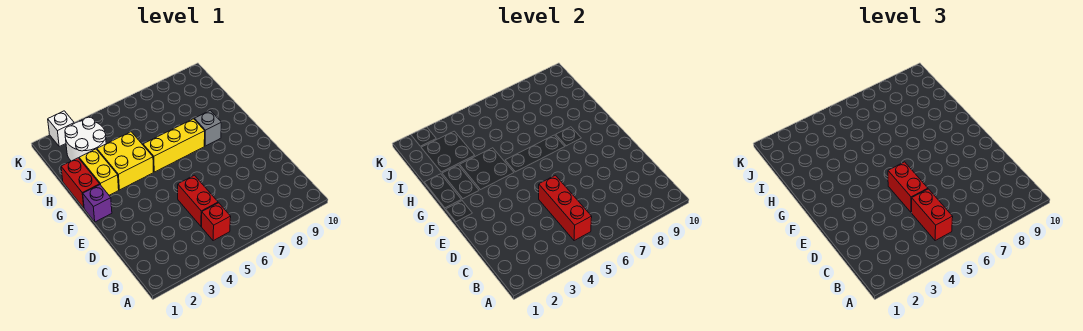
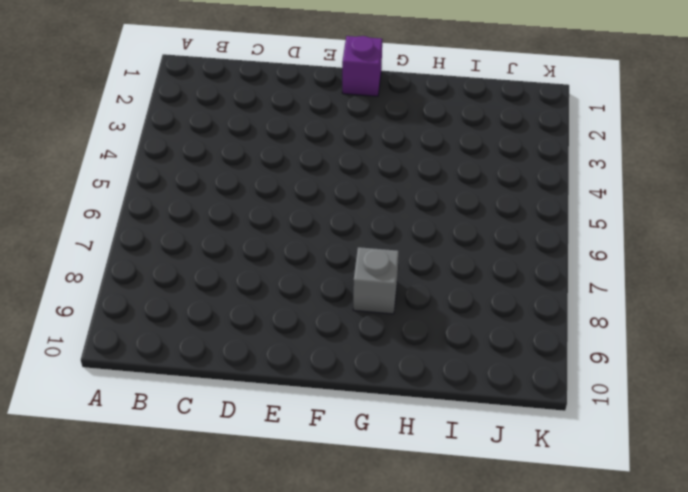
none -> red 1x1 brick [202,203,231,241]
none -> red 1x2 brick [178,175,218,226]
none -> red 1x2 brick [61,158,100,208]

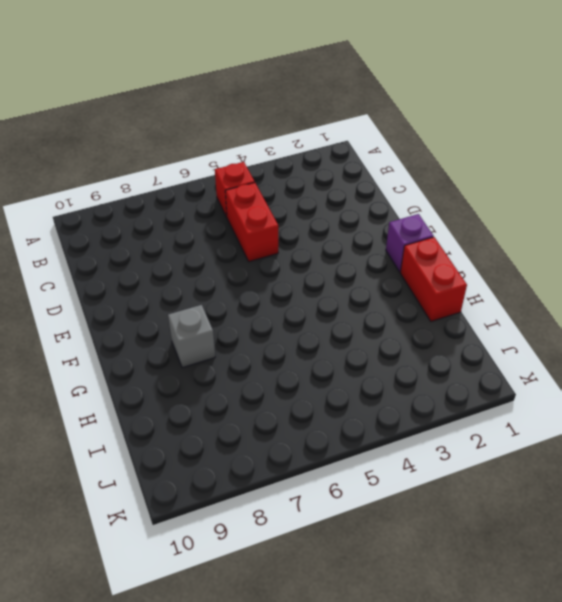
none -> yellow 1x2 brick [79,149,119,195]
none -> yellow 2x2 brick [97,132,153,190]
none -> yellow 1x3 brick [143,119,205,172]

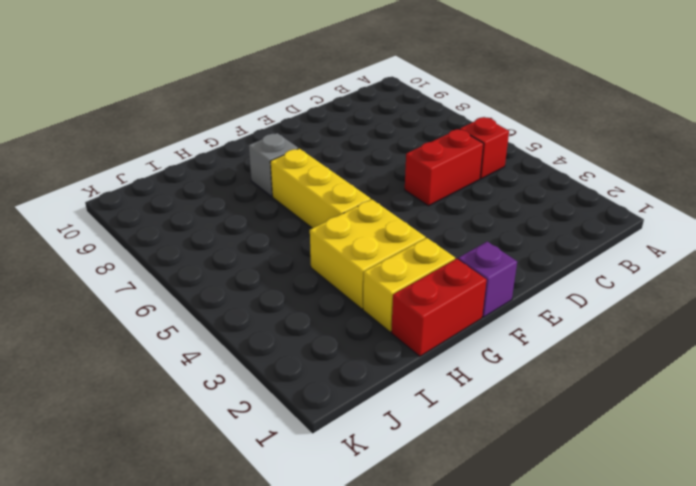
none -> white 2x2 round brick [65,117,106,161]
none -> white 1x1 brick [48,111,74,146]
none -> red 1x3 brick [539,175,592,241]

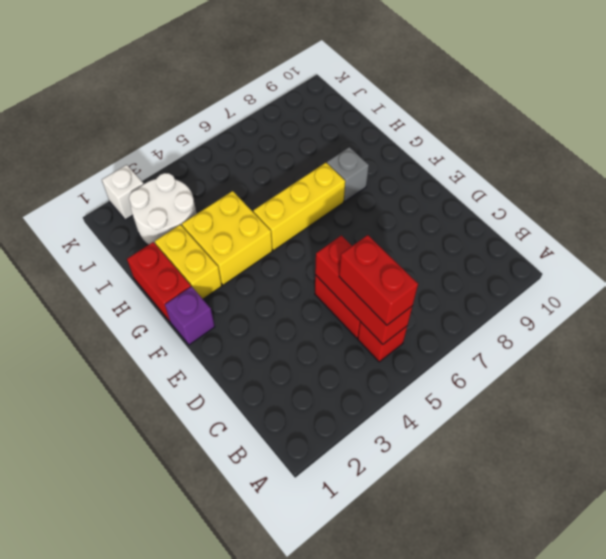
none -> red 1x2 brick [888,162,928,212]

